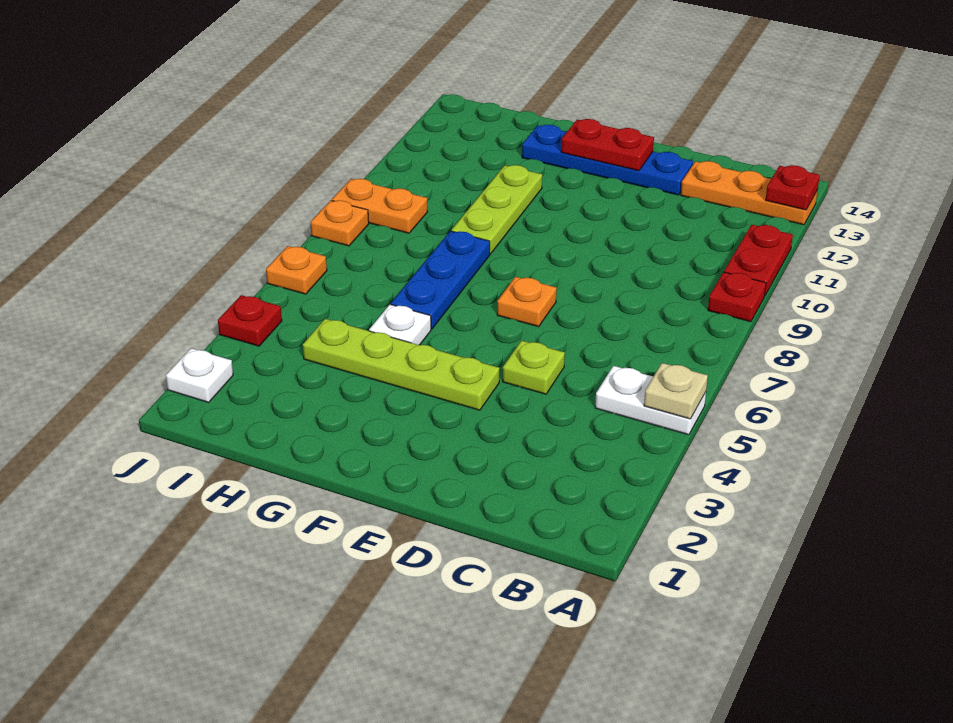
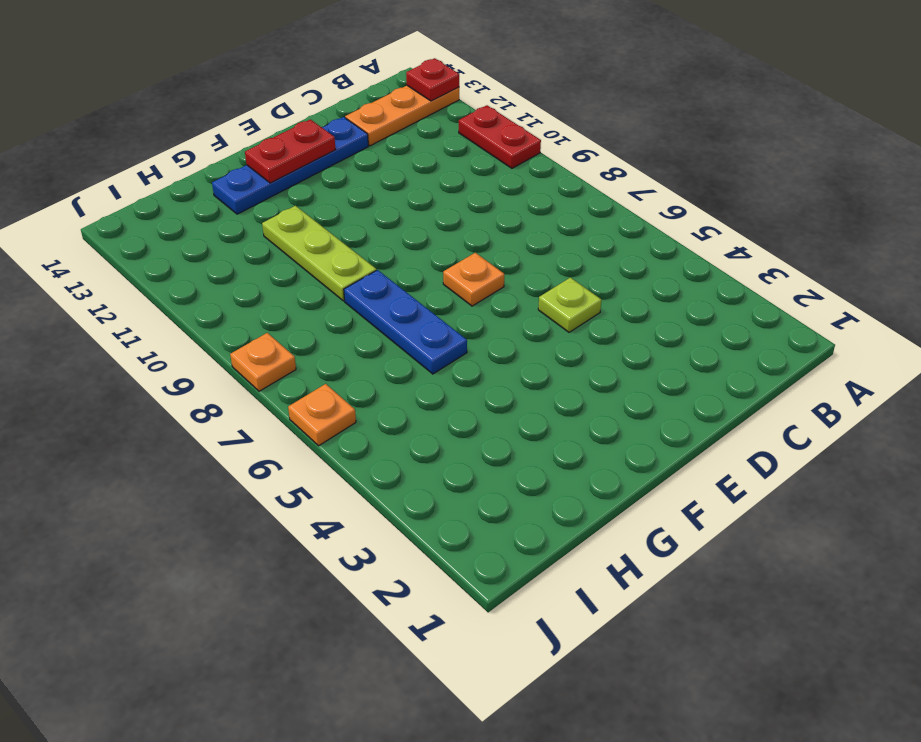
none -> white 1x2 plate [595,366,706,435]
none -> red 1x1 plate [708,272,766,322]
none -> lime 1x4 plate [303,319,500,410]

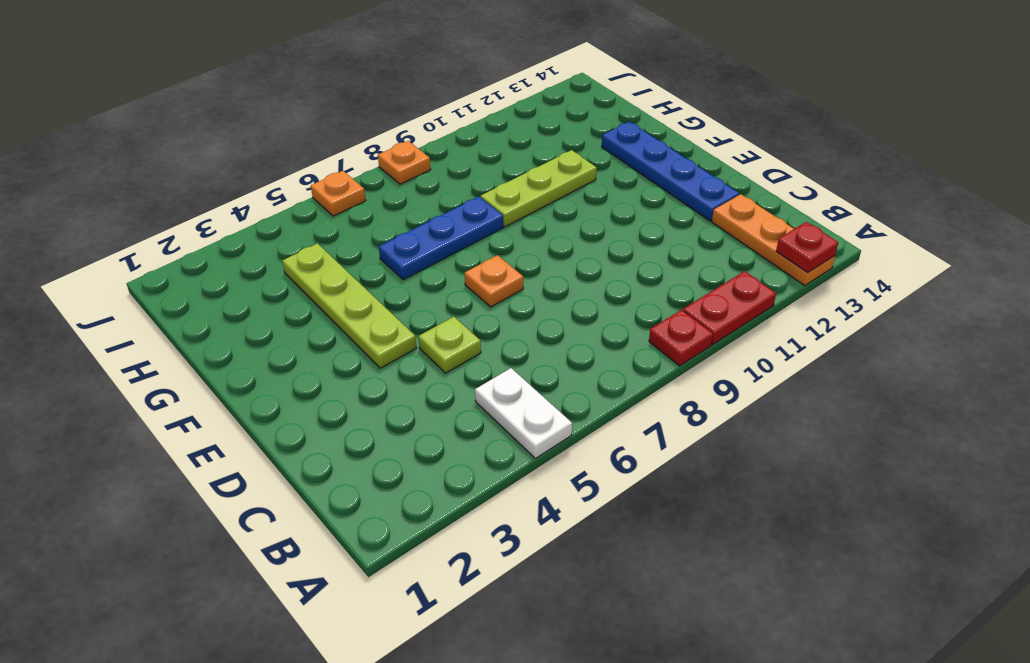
none -> white 1x1 plate [369,304,431,345]
none -> orange 1x2 plate [332,179,428,233]
none -> white 1x1 plate [166,348,233,402]

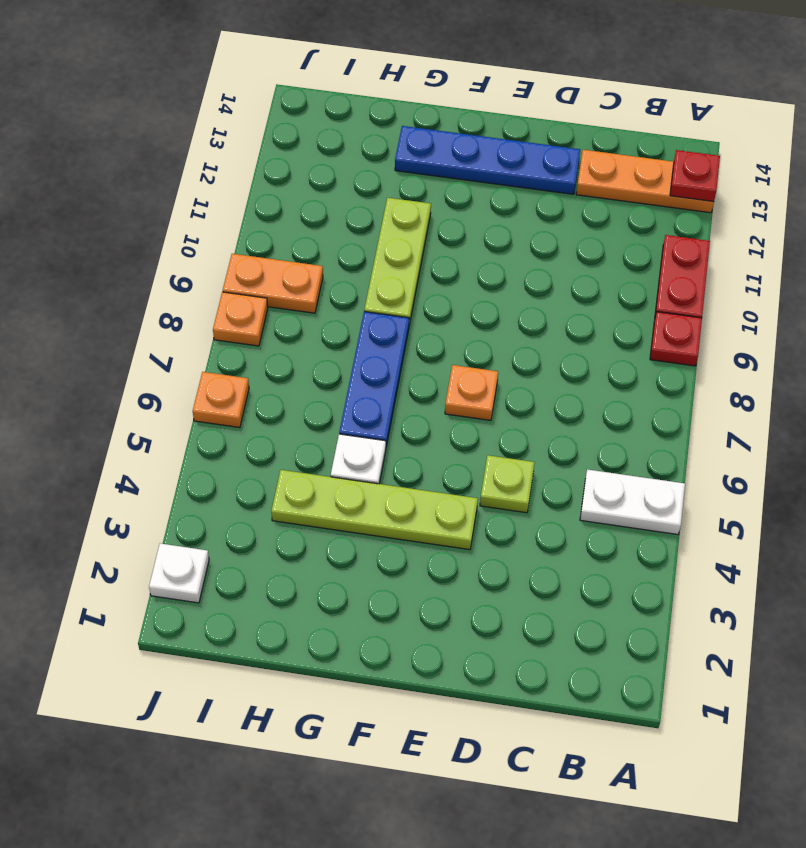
none -> red 1x1 plate [218,295,282,346]
none -> tan 1x1 plate [644,363,708,419]
none -> red 1x2 plate [561,119,654,171]

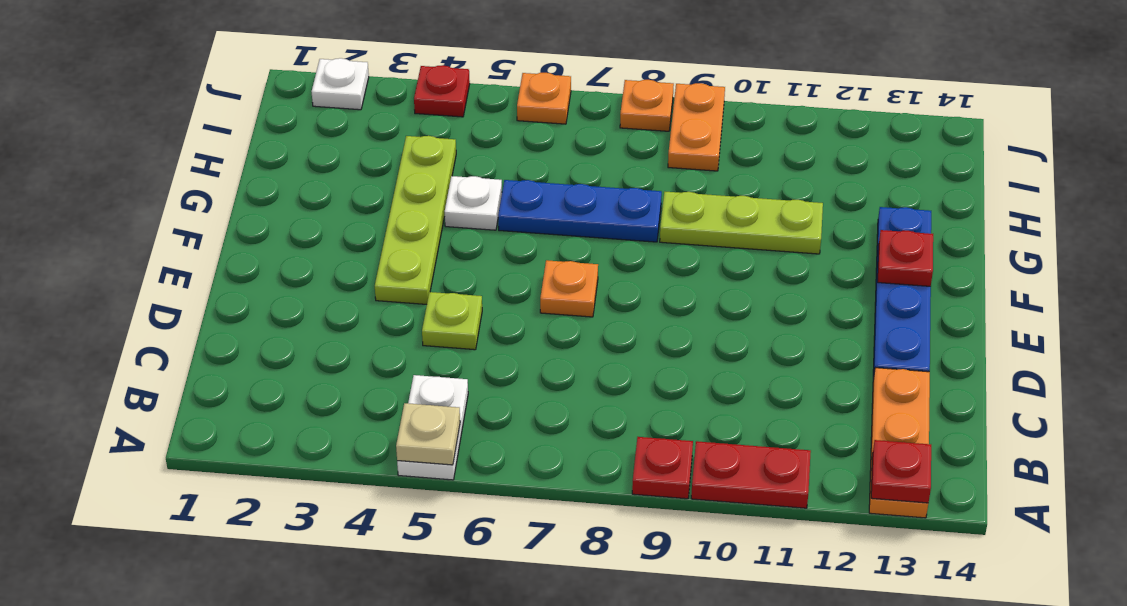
red 1x1 plate [878,230,933,286] -> red 1x2 plate [561,119,654,171]

